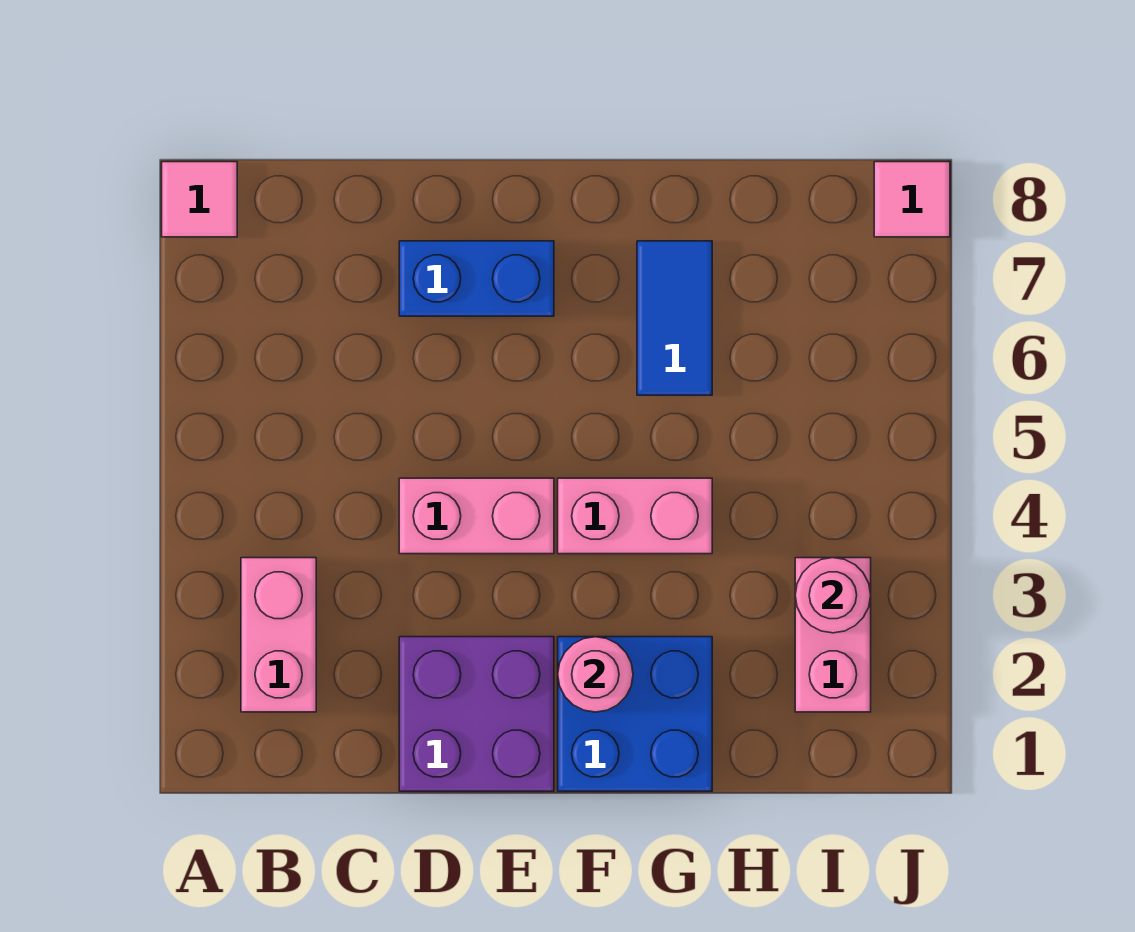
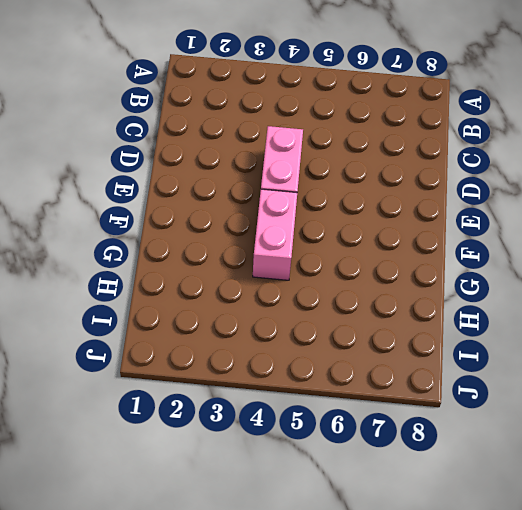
none -> pink 1x1 tile [162,162,237,237]
none -> pink 1x2 brick [241,558,316,712]
none -> purple 2x2 brick [399,637,554,791]

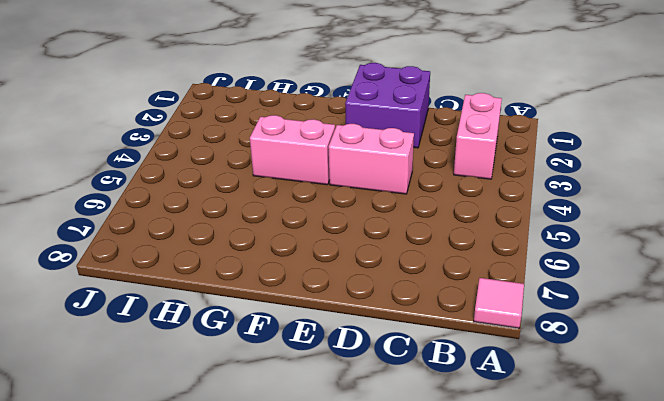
none -> blue 1x2 brick [399,241,554,316]
none -> blue 2x2 brick [558,637,712,791]
none -> blue 1x2 tile [637,241,712,395]

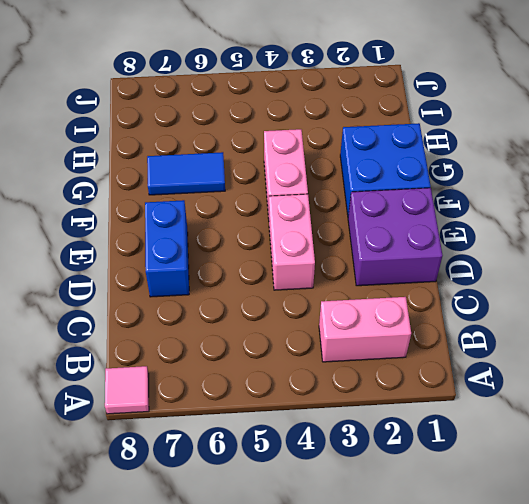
none -> pink 1x2 brick [795,558,871,712]
none -> pink 1x1 tile [874,162,950,237]
none -> pink 1x1 round brick [558,637,633,712]

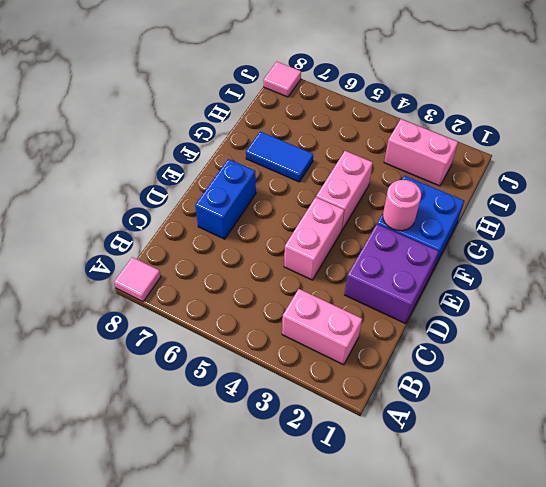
none -> pink 1x1 round brick [795,558,871,633]

